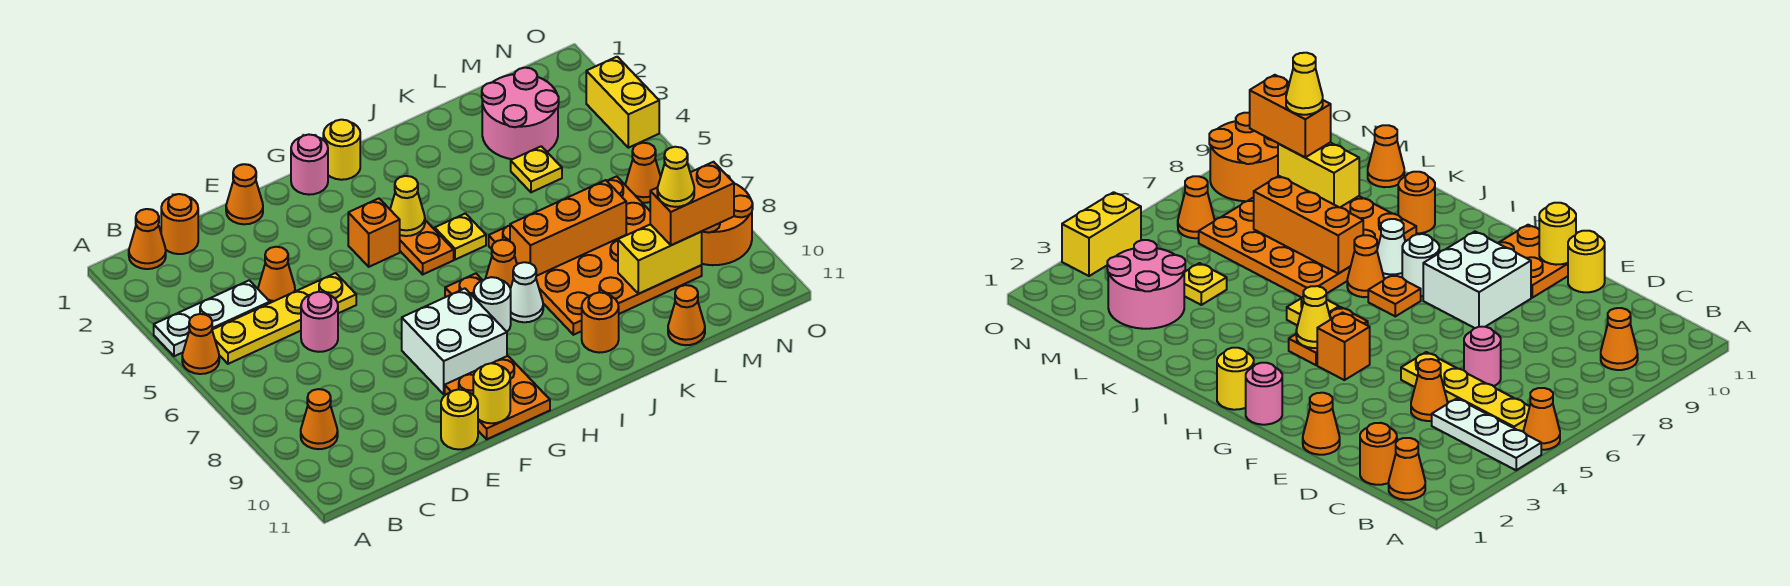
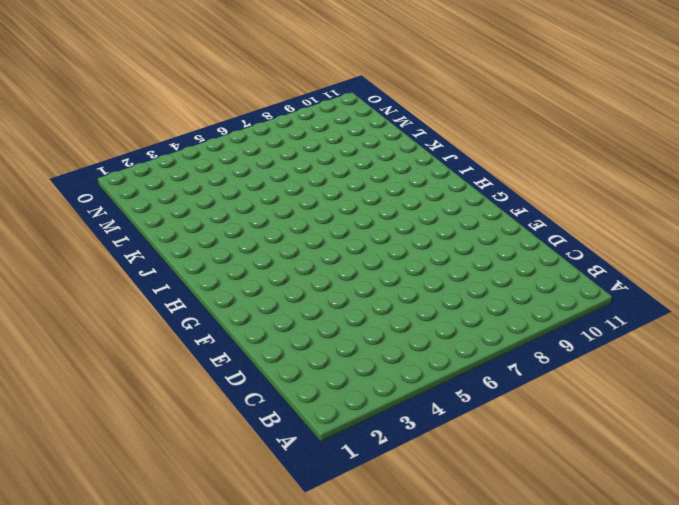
none -> white 1x3 plate [154,280,270,356]
none -> orange 1x1 cone [182,314,219,374]
none -> orange 1x1 cone [129,209,166,269]
none -> yellow 1x4 plate [212,273,356,364]

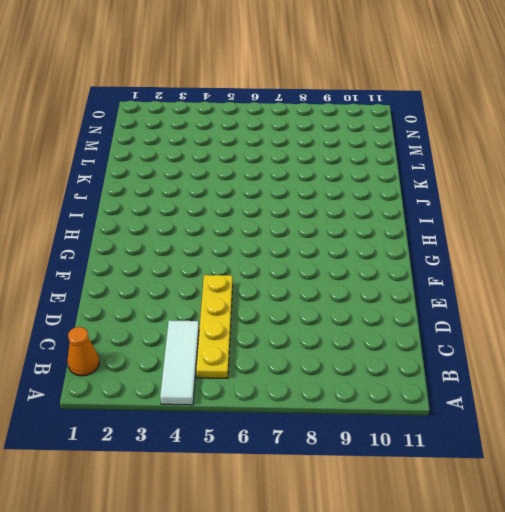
white 1x3 tile [160,320,199,405] -> white 1x3 plate [154,280,270,356]
none -> orange 1x1 cone [182,314,219,374]
none -> orange 1x1 cone [301,389,338,449]
none -> orange 1x1 round brick [161,194,198,254]
none -> orange 1x1 cone [258,247,295,303]

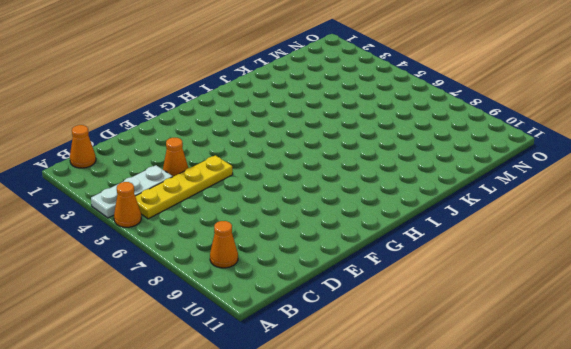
none -> orange 1x1 round brick [161,194,198,254]
none -> pink 1x1 round brick [301,292,338,352]
none -> orange 1x1 cone [226,164,263,224]
none -> yellow 1x1 round brick [441,389,478,450]

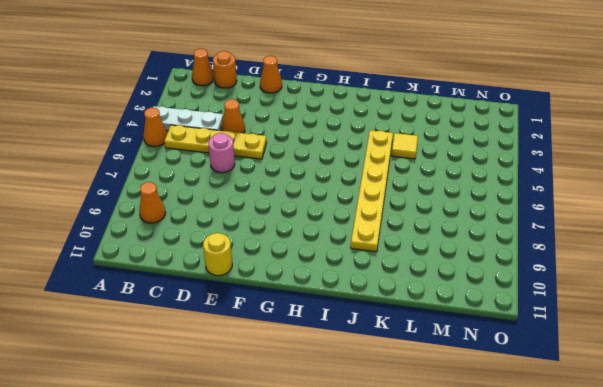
yellow 1x6 plate [351,130,393,252] -> orange 4x4 plate [489,176,702,335]
yellow 1x1 tile [391,133,418,159] -> none
none -> white 2x2 brick [402,289,507,394]
none -> orange 2x2 plate [445,356,550,439]
none -> pink 1x1 round brick [291,135,328,195]
none -> orange 1x1 brick [348,199,400,267]

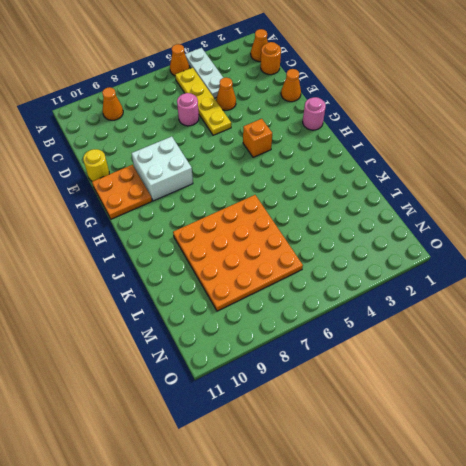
none -> yellow 1x1 round brick [323,120,360,180]
none -> orange 1x2 plate [400,220,454,274]
none -> orange 1x1 plate [445,274,482,297]
none -> white 1x1 round brick [474,277,511,332]

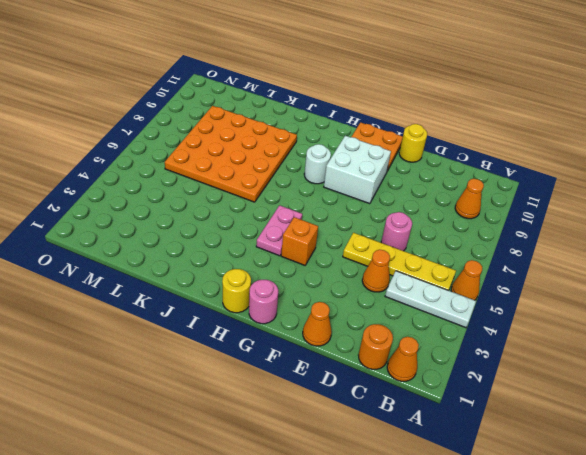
pink 1x2 plate [256,205,302,256] -> orange 1x2 plate [400,220,454,274]
none -> orange 1x1 plate [445,274,482,297]
none -> yellow 1x1 plate [435,213,486,260]
none -> orange 1x1 cone [486,240,517,288]
none -> white 1x1 cone [510,262,543,322]

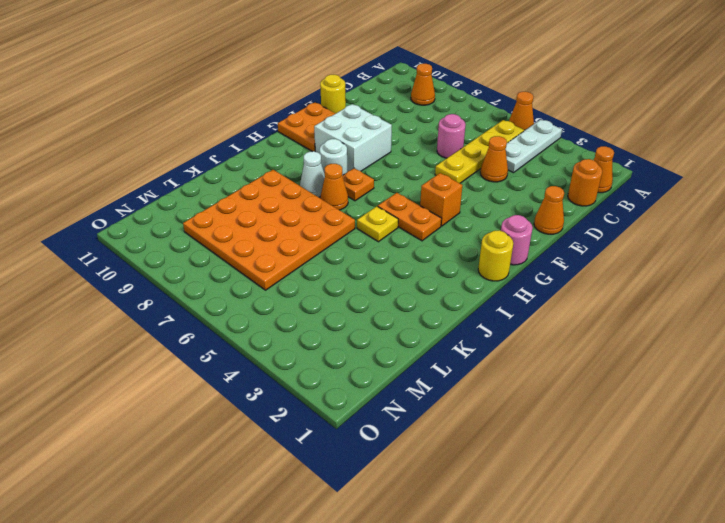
none -> orange 1x1 round brick [582,292,619,353]
none -> pink 2x2 round brick [482,68,559,159]
none -> yellow 1x1 plate [511,146,562,192]
none -> orange 1x1 cone [668,285,705,345]

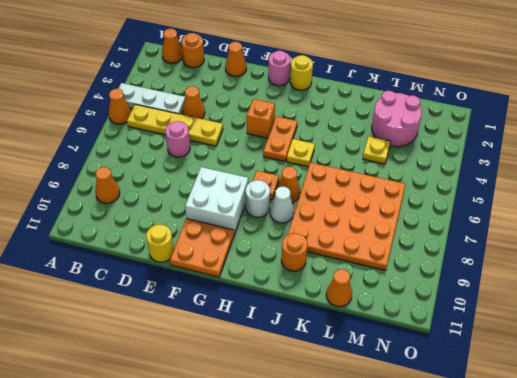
none -> orange 1x1 cone [626,143,661,203]
none -> orange 2x2 round brick [702,175,753,265]
none -> yellow 1x2 brick [586,57,659,148]
none -> yellow 1x1 round brick [473,363,510,423]

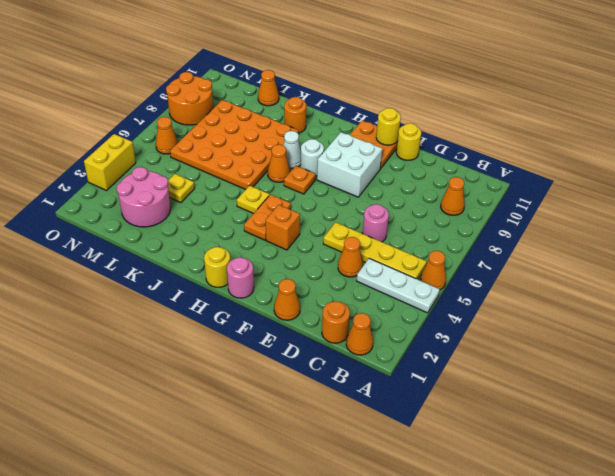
none -> yellow 1x1 cone [390,176,425,236]
none -> orange 1x3 brick [510,180,626,276]
none -> yellow 1x2 brick [618,224,702,294]
none -> orange 1x2 brick [650,162,734,245]

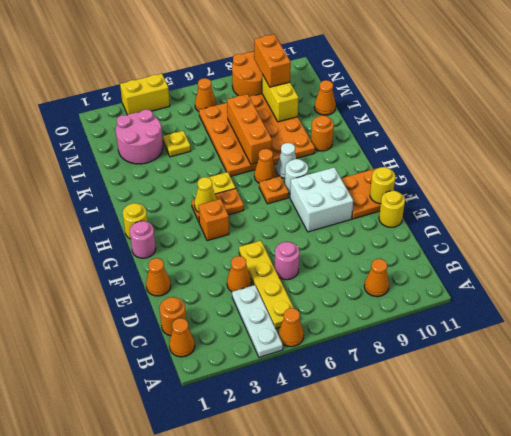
none -> yellow 1x1 cone [657,147,694,207]

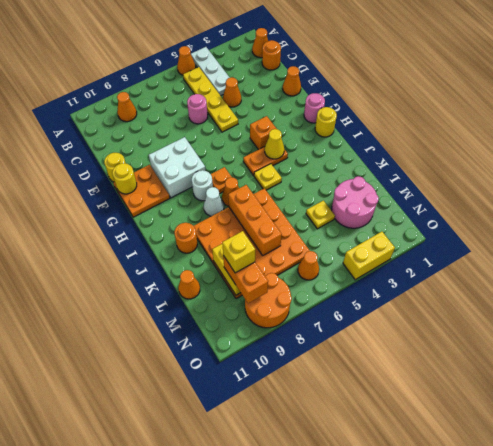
yellow 1x1 brick [222,231,255,273] -> yellow 1x1 cone [657,147,694,207]

